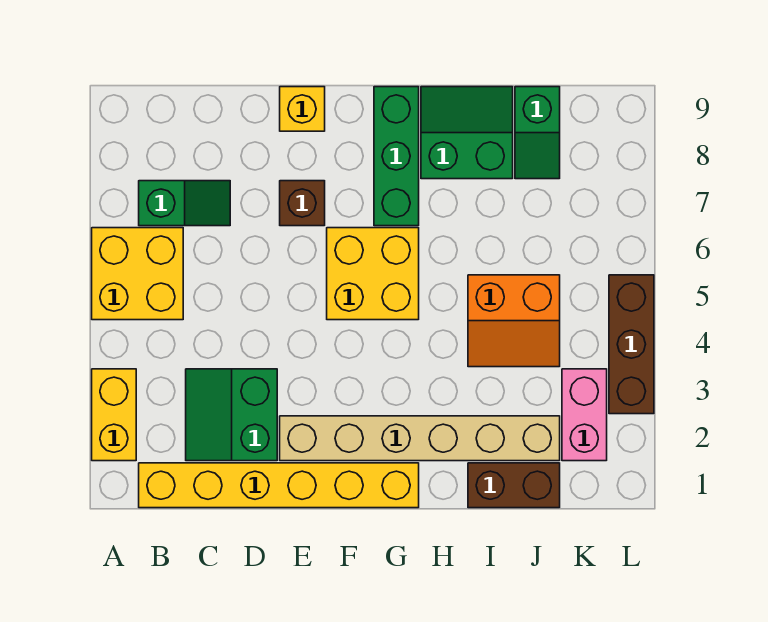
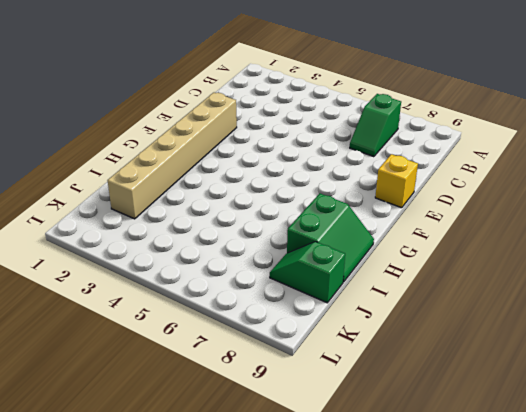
none -> yellow 1x2 brick [92,369,136,461]
none -> yellow 2x2 brick [92,228,183,320]
none -> yellow 1x6 brick [139,463,419,508]

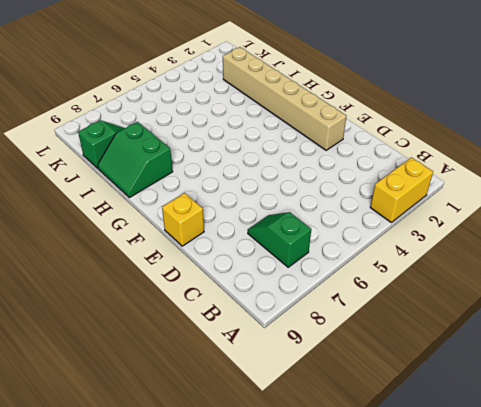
none -> yellow 2x2 brick [92,228,183,320]
none -> yellow 1x6 brick [139,463,419,508]
none -> green 2x2 slope [186,369,277,461]

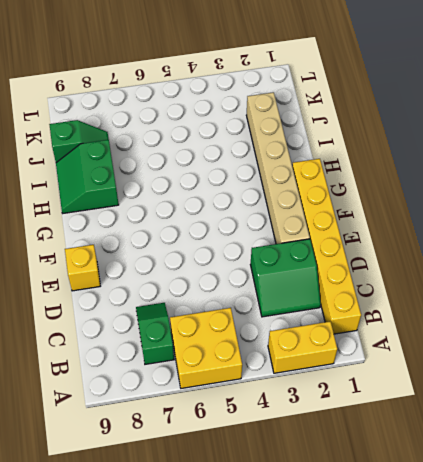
none -> brown 1x1 brick [280,181,325,226]
none -> yellow 2x2 brick [327,228,419,320]
none -> green 1x3 brick [374,87,419,226]

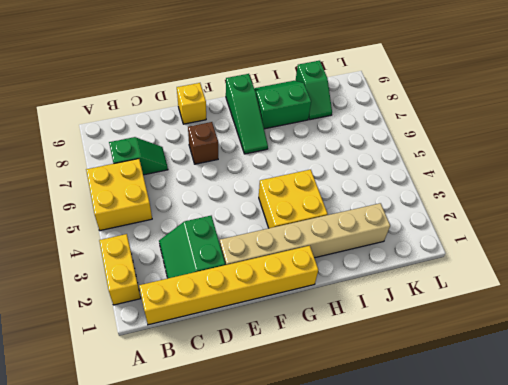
yellow 2x2 brick [259,170,328,228] -> yellow 2x2 brick moved to [327,228,419,320]
green 1x3 slope [226,74,268,154] -> green 1x3 brick [374,87,419,226]
none -> brown 1x2 brick [468,463,560,508]
none -> orange 2x2 slope [468,275,560,367]
none -> pink 1x2 brick [562,369,607,461]

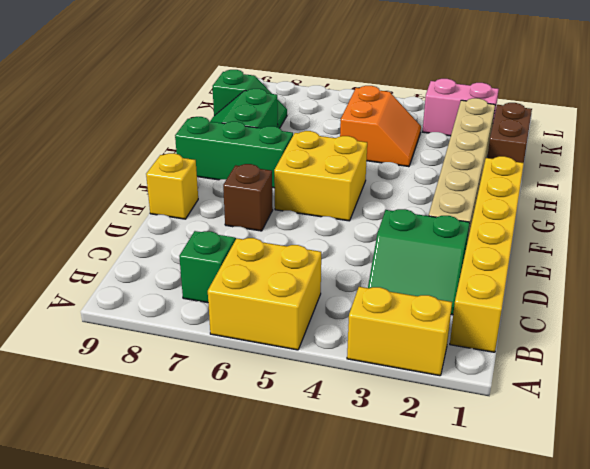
none -> brown 1x3 brick [609,275,654,414]

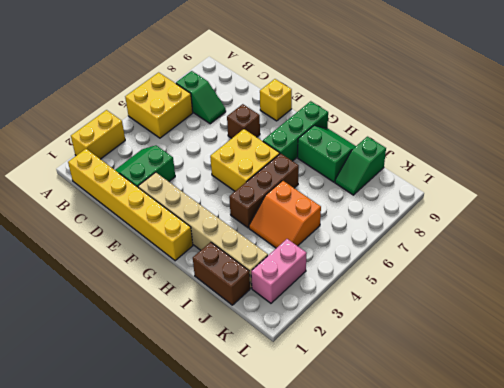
brown 1x3 brick [229,153,299,228] -> brown 1x3 brick moved to [609,275,654,414]

